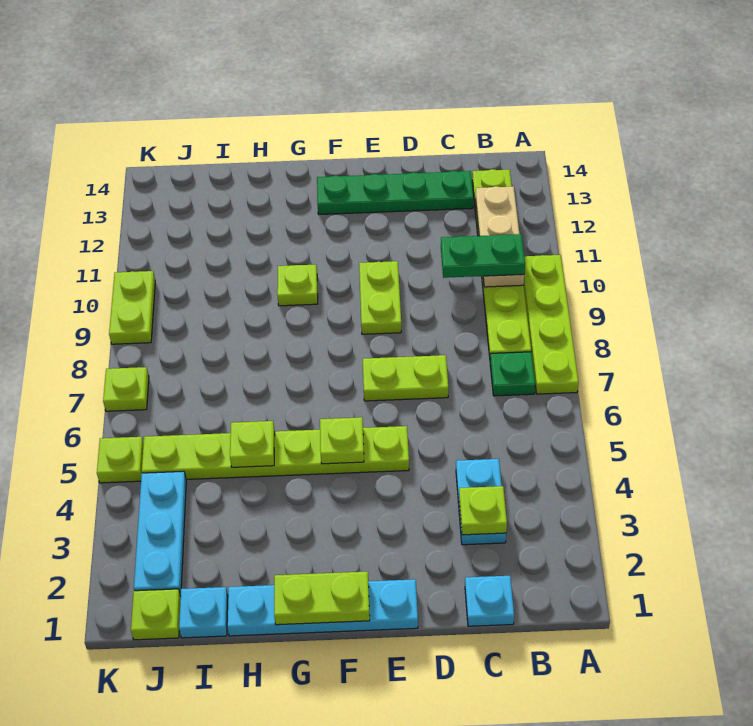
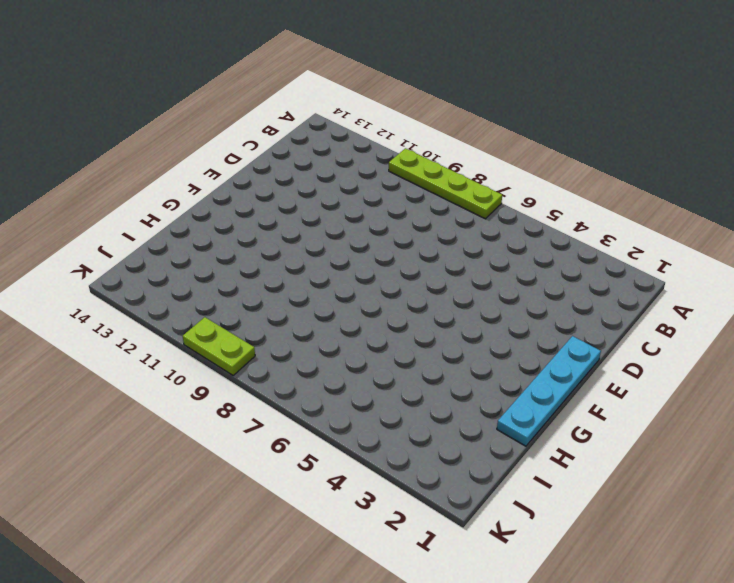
none -> green 1x1 plate [490,352,535,396]
none -> lime 1x6 plate [472,169,531,358]
none -> cyan 1x1 plate [465,576,514,626]

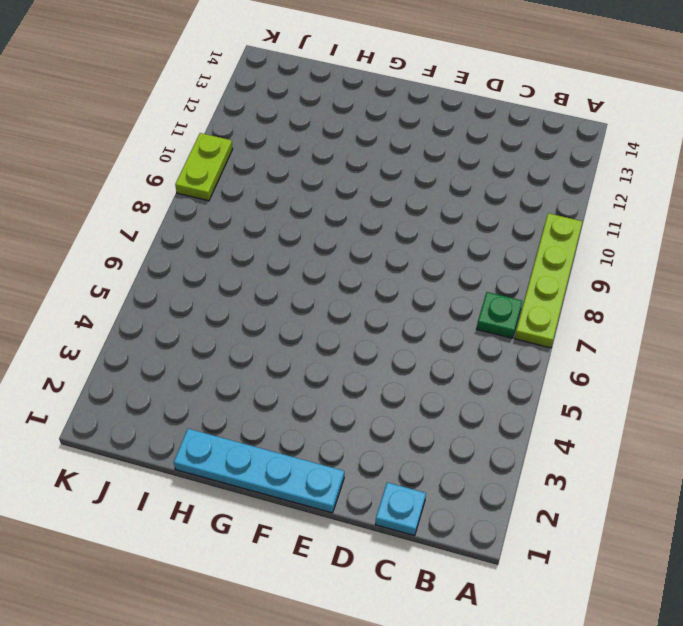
none -> lime 1x6 plate [472,169,531,358]
none -> cyan 1x2 plate [456,459,506,545]
none -> green 1x4 plate [317,171,473,215]

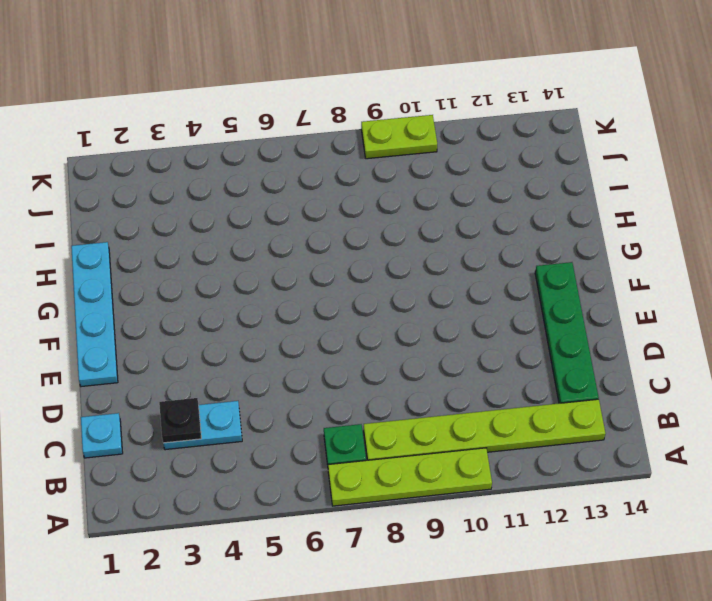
black 1x1 plate [159,398,201,443] -> lime 1x1 plate [459,486,507,535]
none -> lime 1x2 plate [363,355,448,401]
none -> lime 1x6 plate [142,426,409,479]
none -> lime 1x2 plate [359,261,401,334]

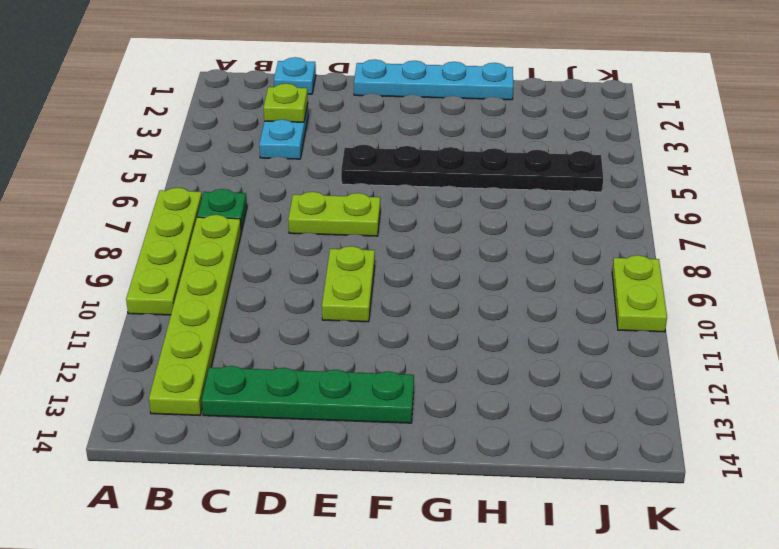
black 1x6 plate [341,145,603,192] -> lime 1x6 plate [142,426,409,479]
none -> lime 1x1 plate [277,265,318,306]
none -> cyan 1x1 plate [179,587,228,638]
none -> lime 1x1 plate [131,589,181,640]

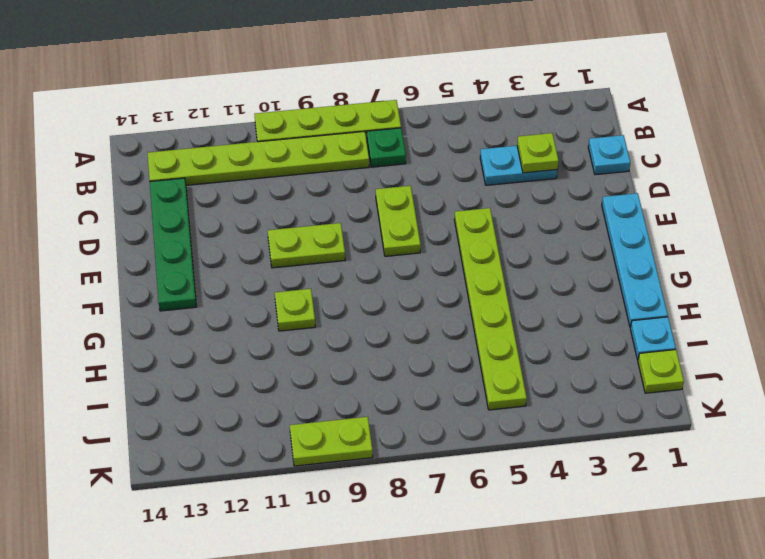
none -> cyan 1x3 plate [134,471,186,596]
none -> lime 1x1 plate [97,437,144,483]
none -> lime 1x1 plate [103,367,149,411]

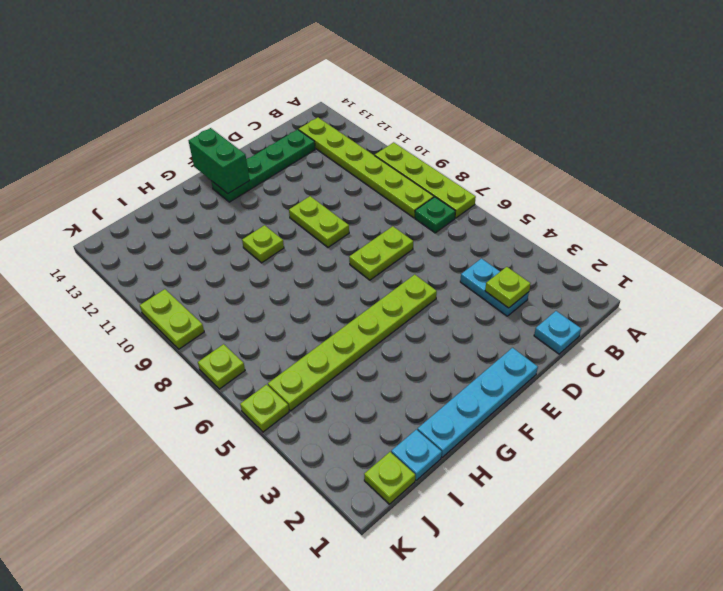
green 1x2 brick [189,128,250,194] -> none
none -> cyan 1x3 plate [134,471,186,596]
none -> tan 1x3 plate [476,186,524,287]
none -> lime 1x2 plate [274,571,370,625]

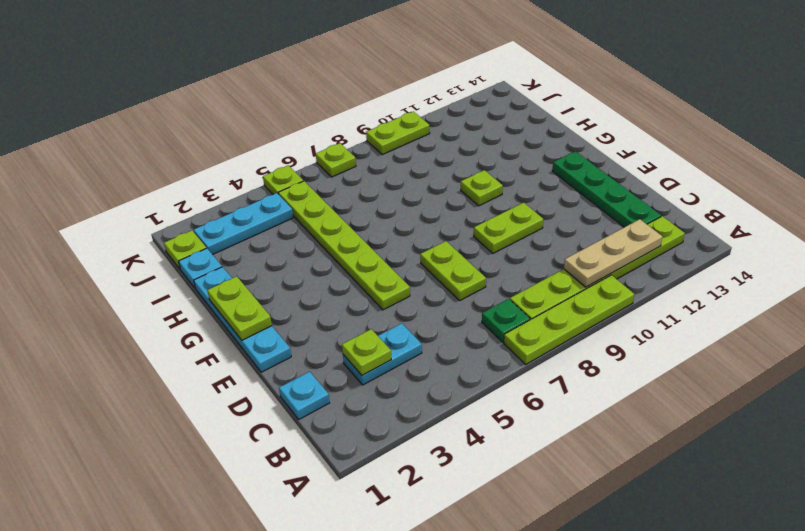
none -> lime 1x1 plate [320,417,364,464]
none -> lime 1x1 plate [230,421,275,467]
none -> green 1x2 plate [441,234,525,278]

